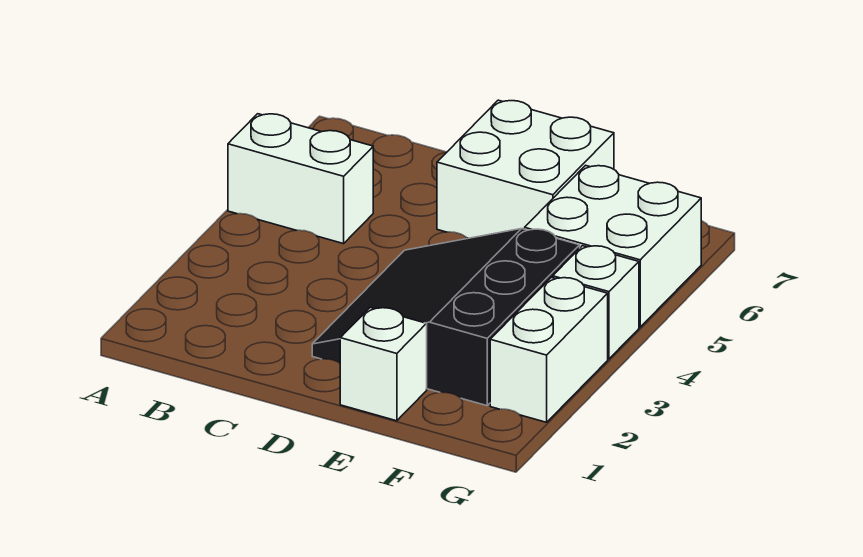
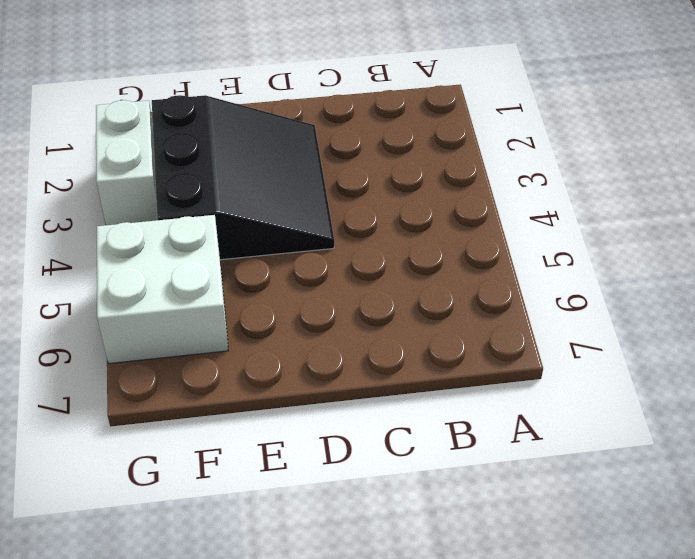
none -> white 1x2 brick [228,114,373,244]
none -> white 2x2 brick [437,100,614,238]

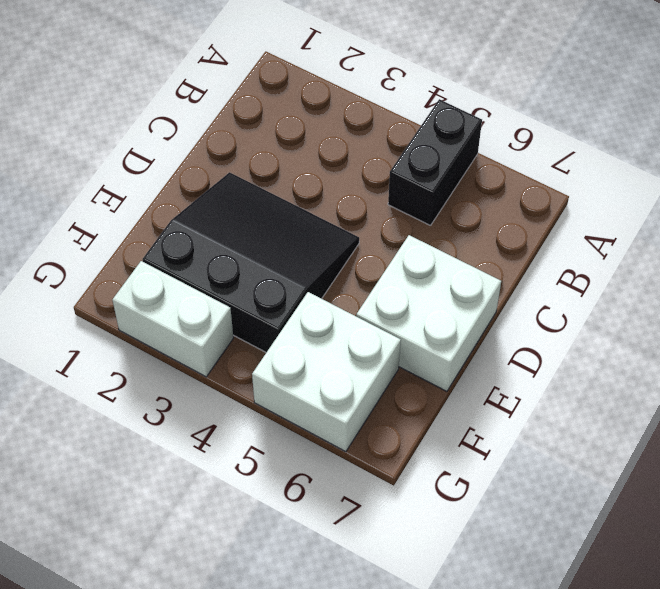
black 1x2 brick [388,99,482,226] -> white 1x2 brick [228,114,373,244]
none -> white 1x1 brick [340,308,427,421]
none -> white 1x1 brick [553,246,639,359]

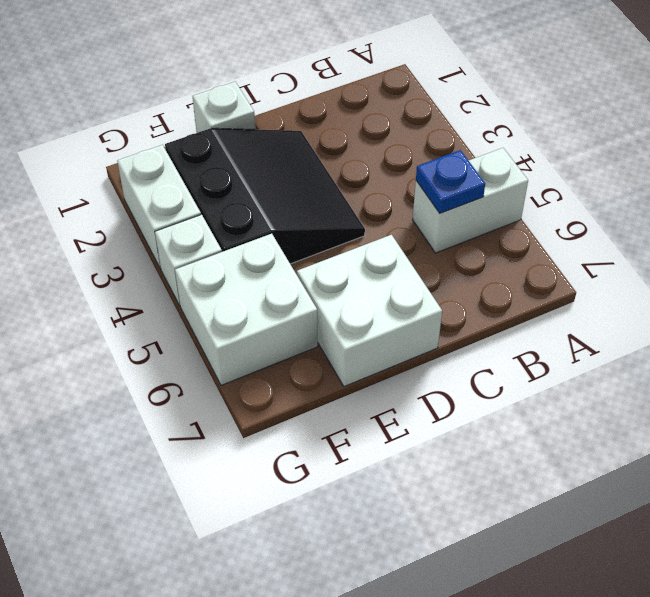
blue 1x1 plate [416,150,485,213] -> none

